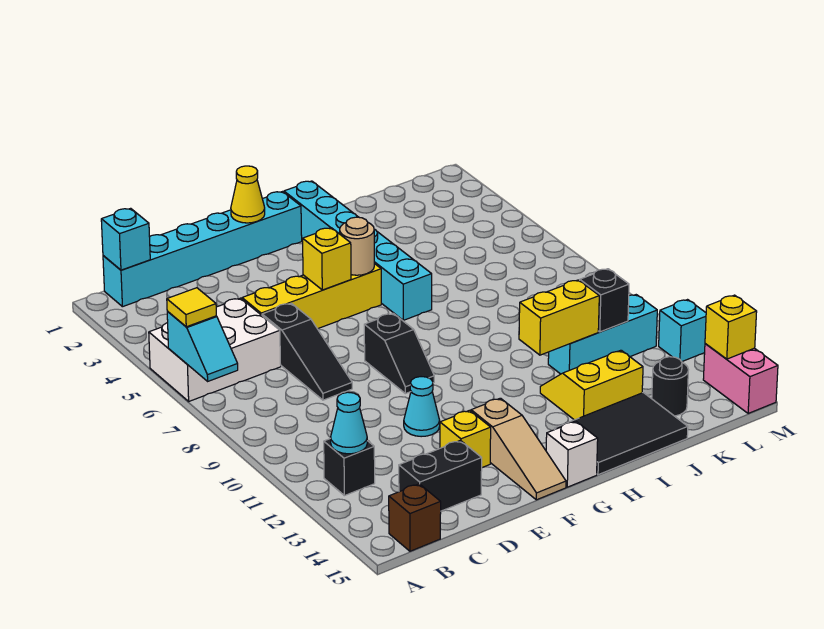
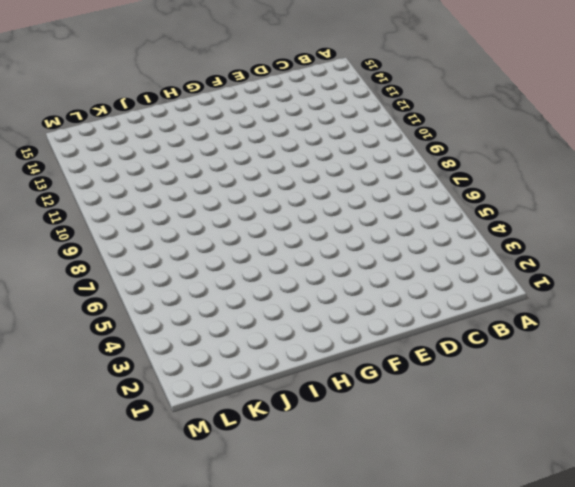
none -> white 2x3 brick [149,298,281,401]
none -> cyan 1x6 brick [103,192,302,307]
none -> black 1x1 brick [324,438,375,496]

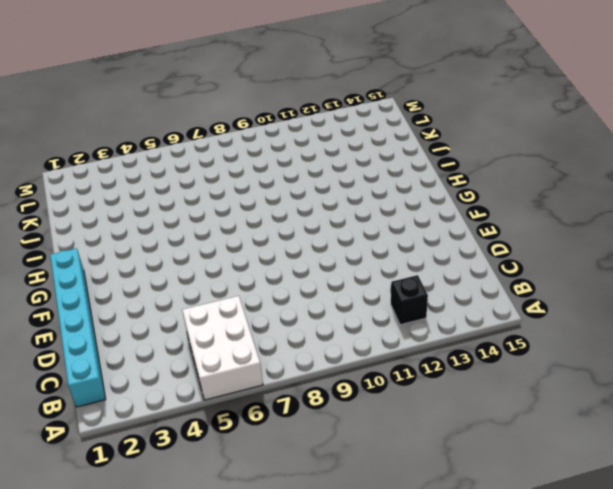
none -> brown 1x1 brick [389,484,441,551]
none -> black 1x2 brick [399,440,482,511]
none -> yellow 1x4 brick [242,263,381,329]

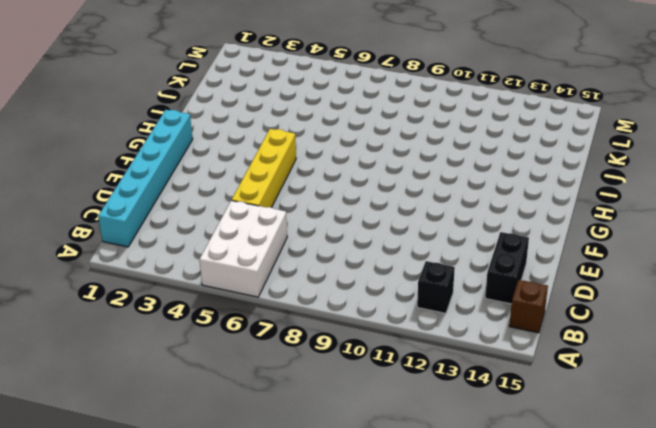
none -> black 1x3 slope [262,303,352,400]
none -> cyan 1x1 cone [404,377,440,437]
none -> yellow 1x1 brick [440,410,491,468]

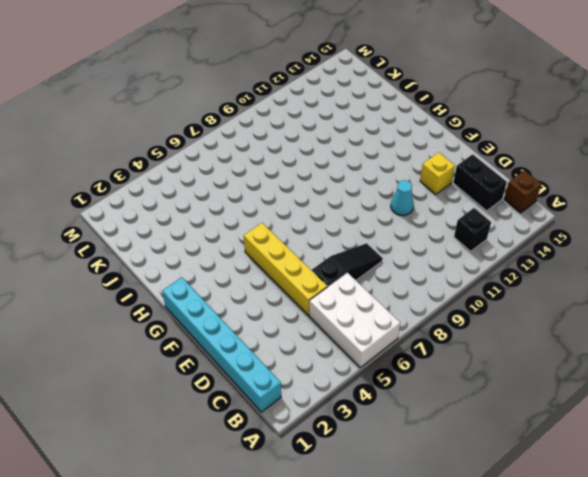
none -> black 1x2 slope [364,313,434,394]
none -> tan 1x3 slope [471,398,566,500]
none -> white 1x1 brick [546,421,598,487]

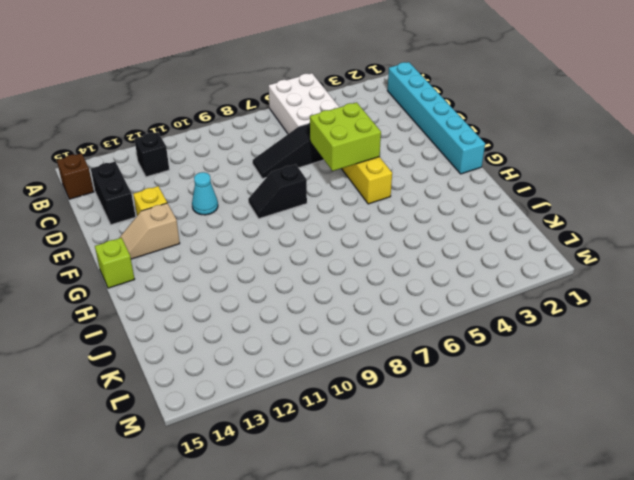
lime 2x2 brick [310,102,381,171] -> yellow 1x1 brick [303,228,351,290]
tan 1x2 slope [119,203,180,259] -> tan 1x3 slope [471,398,566,500]
lime 1x1 brick [95,238,135,288] -> white 1x1 brick [546,421,598,487]
none -> cyan 1x6 brick [284,181,432,320]
none -> black 2x3 tile [554,393,688,475]
none -> yellow 2x2 slope [540,350,643,420]

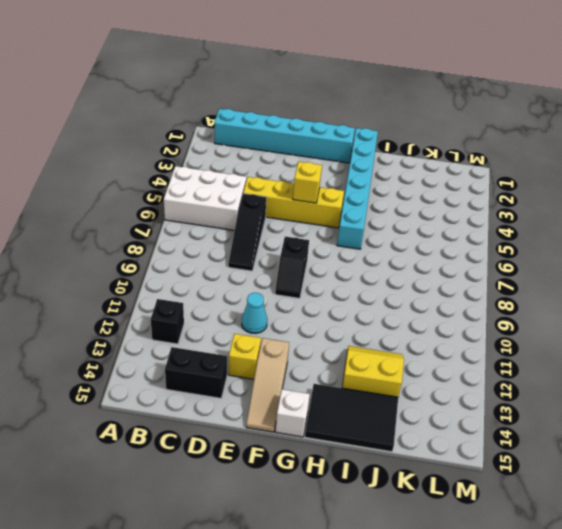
none -> brown 1x1 brick [389,484,441,551]
none -> cyan 1x3 brick [548,295,657,374]
none -> black 1x1 round brick [652,357,688,416]

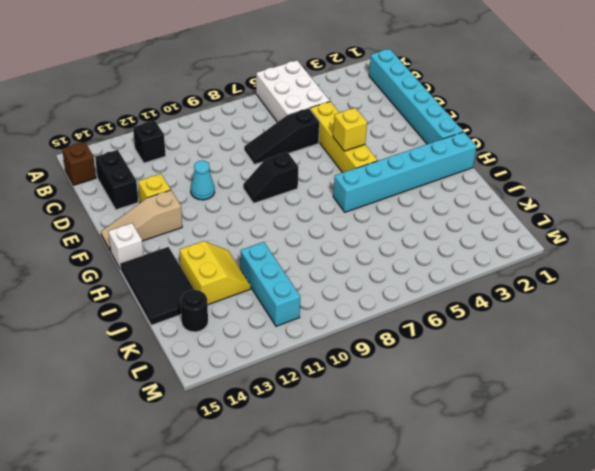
none -> cyan 1x1 brick [659,300,706,362]
none -> pink 1x2 brick [703,344,778,414]
none -> cyan 1x2 slope [167,311,238,381]

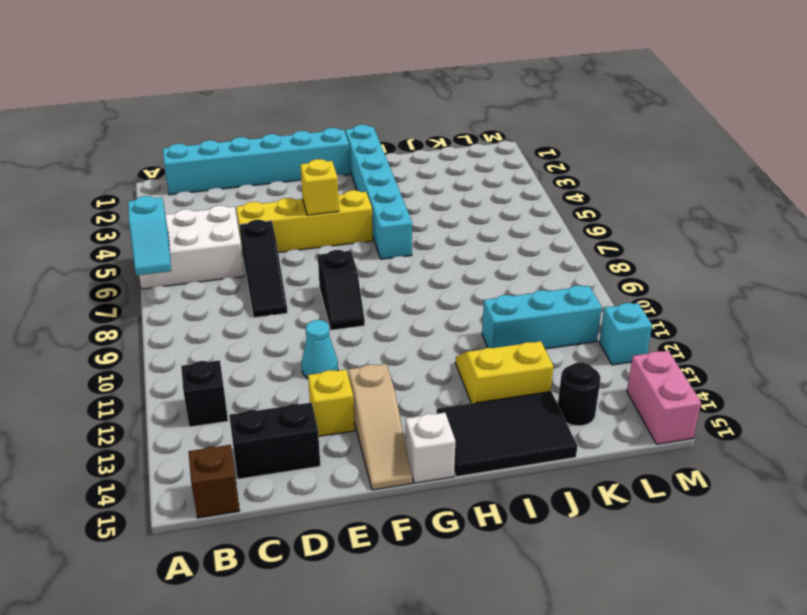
none -> cyan 1x1 brick [101,208,150,270]
none -> cyan 1x1 cone [331,392,367,454]
none -> yellow 1x1 cone [231,166,265,223]

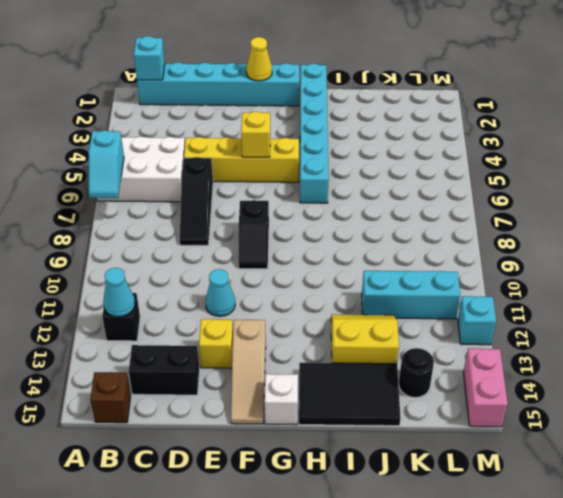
none -> tan 1x1 round brick [340,217,374,275]
none -> yellow 1x2 brick [519,280,599,355]
none -> black 1x1 brick [580,269,629,332]

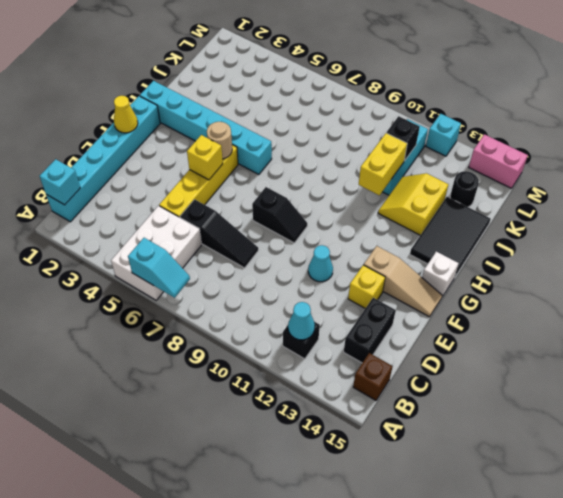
none -> yellow 1x1 brick [705,295,757,359]
none -> yellow 1x1 tile [167,288,216,327]

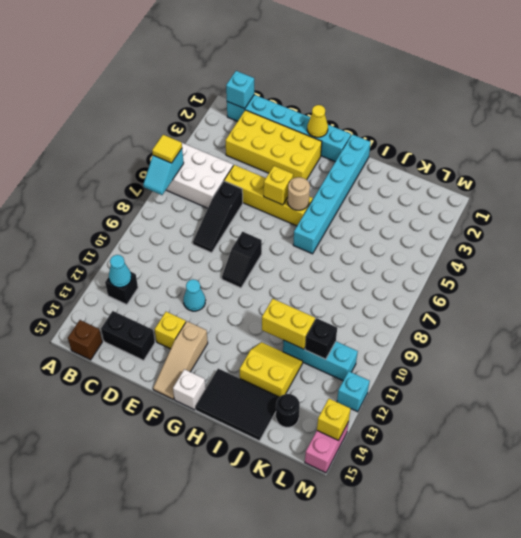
yellow 2x4 brick [225,110,322,180] -> none

